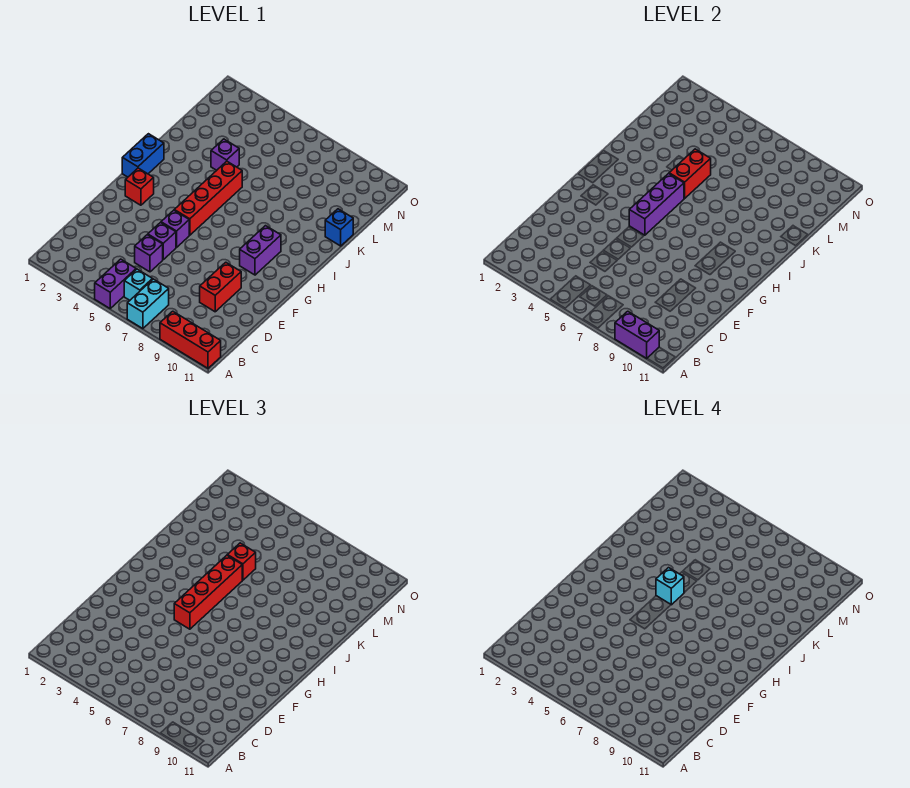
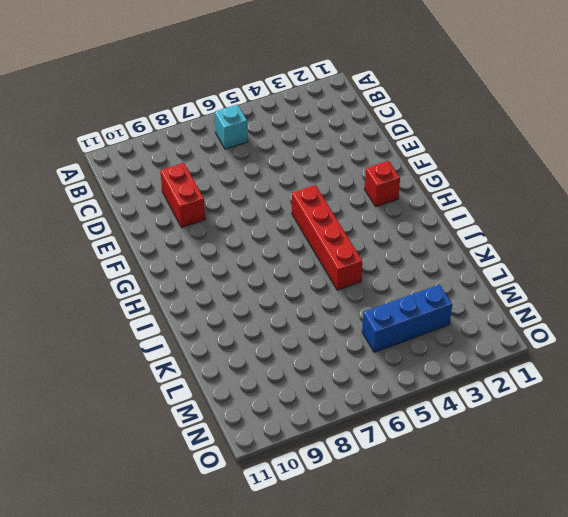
blue 1x3 brick [362,285,452,352] -> none
none -> purple 1x2 brick [95,259,136,308]
none -> cyan 1x2 brick [127,279,169,329]
none -> red 1x3 brick [160,311,221,368]

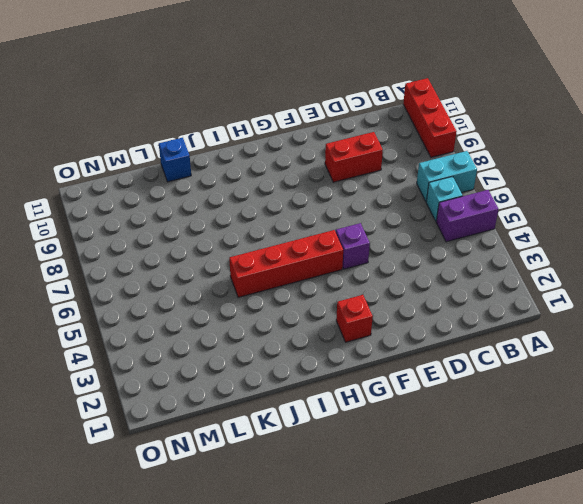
none -> purple 1x1 brick [135,235,163,272]
none -> purple 1x1 brick [148,223,176,259]
none -> purple 1x2 brick [240,226,281,275]

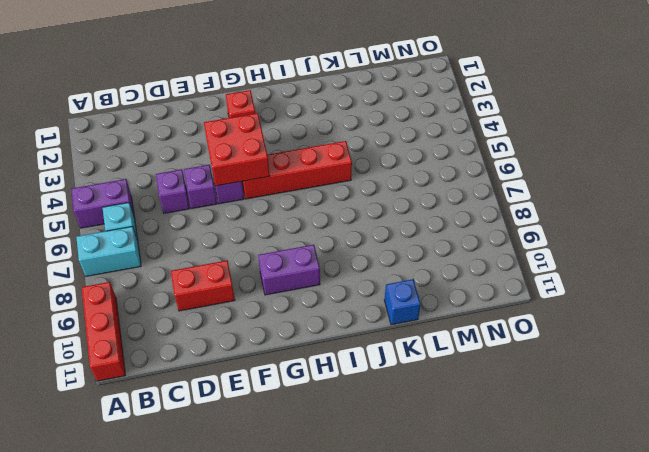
red 2x2 brick [204,113,269,186] -> purple 1x3 brick [629,174,684,235]
none -> blue 1x2 brick [122,134,164,177]
none -> purple 1x1 brick [211,139,239,170]
none -> purple 1x2 brick [615,311,659,359]

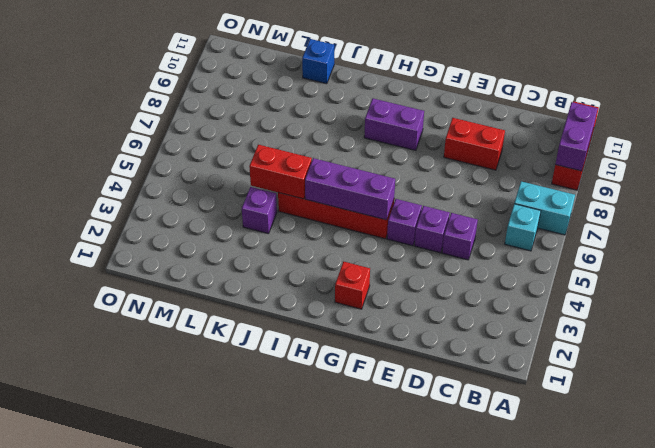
none -> purple 1x2 brick [95,259,136,308]
none -> blue 1x2 brick [122,134,164,177]
none -> red 1x4 brick [174,555,242,629]

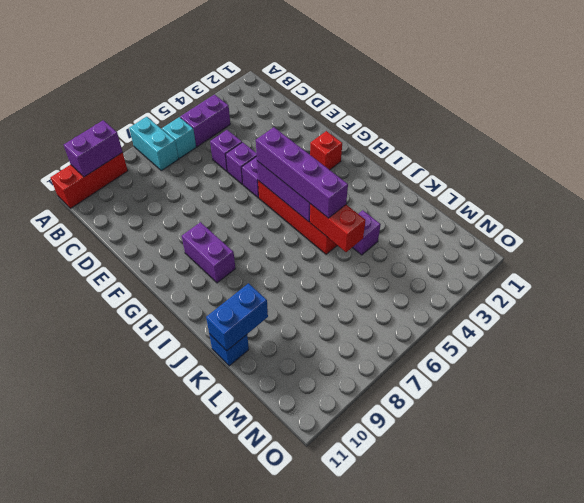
purple 1x2 brick [180,94,230,147] -> purple 1x2 brick turned to [95,259,136,308]
purple 1x4 brick [256,127,348,218] -> red 1x4 brick [174,555,242,629]
blue 1x2 brick [206,283,268,351] -> blue 1x2 brick turned to [122,134,164,177]
none -> red 1x2 brick [200,262,241,312]
none -> red 1x1 brick [227,543,256,580]
none -> cyan 1x1 brick [656,568,684,605]

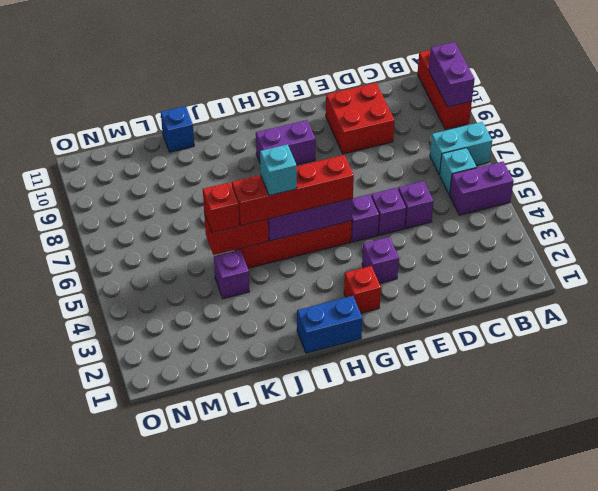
red 2x2 brick [326,83,394,154] -> red 1x2 brick [200,262,241,312]
purple 1x1 brick [362,237,399,283] -> none

